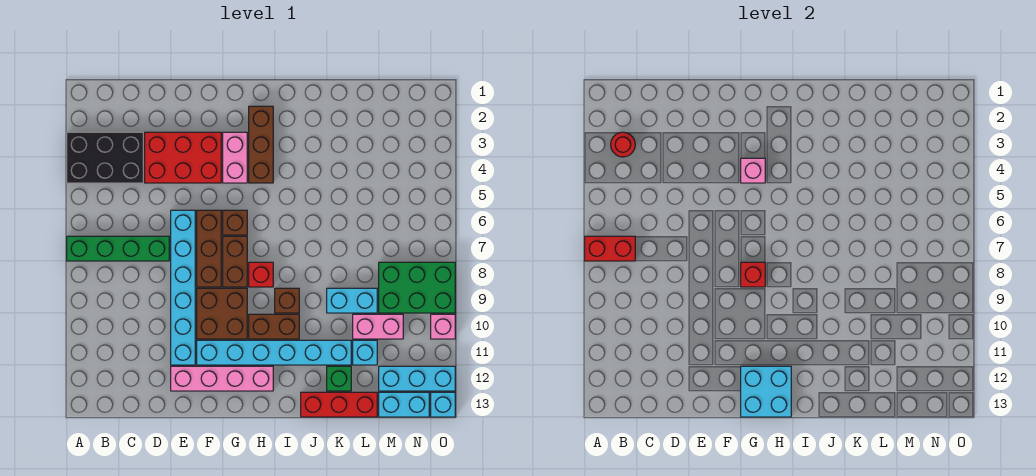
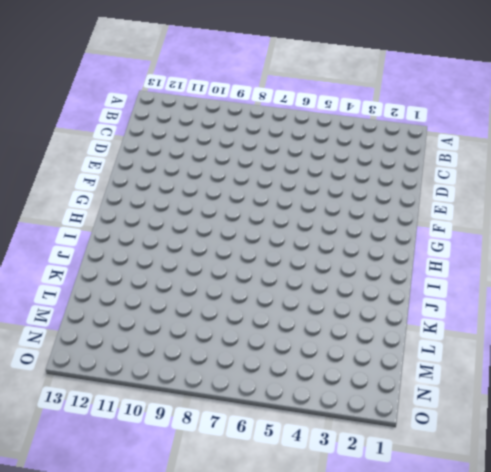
none -> black 2x3 brick [67,132,143,183]
none -> green 1x4 brick [67,236,169,261]
none -> red 2x3 brick [145,132,221,183]
none -> cyan 1x6 brick [171,210,195,365]

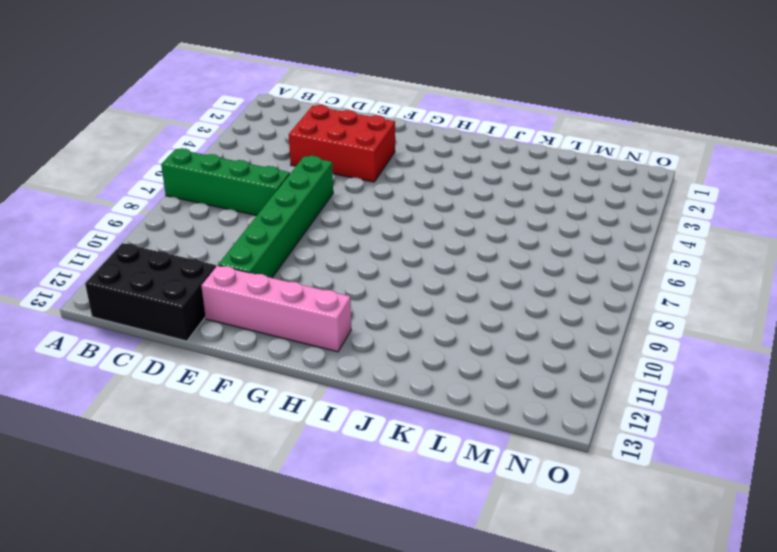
black 2x3 brick [85,243,216,341] -> black 2x3 brick moved to [67,132,143,183]
green 1x6 brick [218,156,333,278] -> cyan 1x6 brick [171,210,195,365]
none -> brown 1x3 brick [197,210,221,287]
none -> brown 2x2 brick [197,288,247,339]
none -> cyan 1x6 brick [197,340,351,365]
none -> pink 1x2 brick [223,132,247,183]

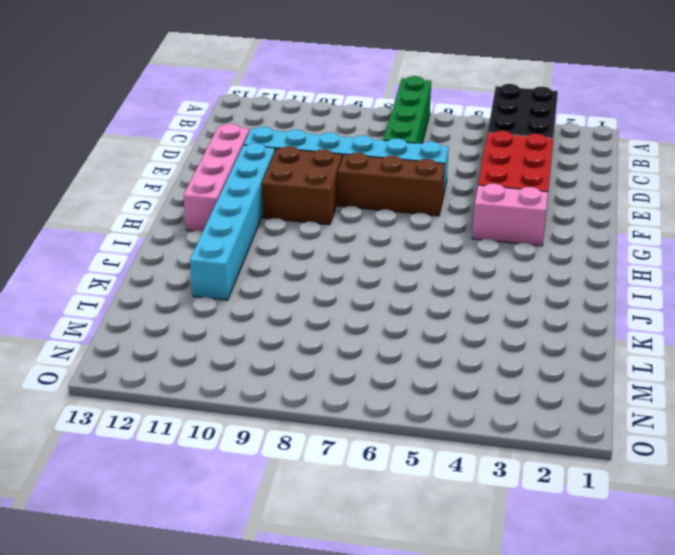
none -> brown 1x1 brick [223,210,247,235]
none -> brown 1x2 brick [223,236,247,287]
none -> brown 1x3 brick [249,106,273,183]
none -> red 1x1 brick [249,262,273,287]

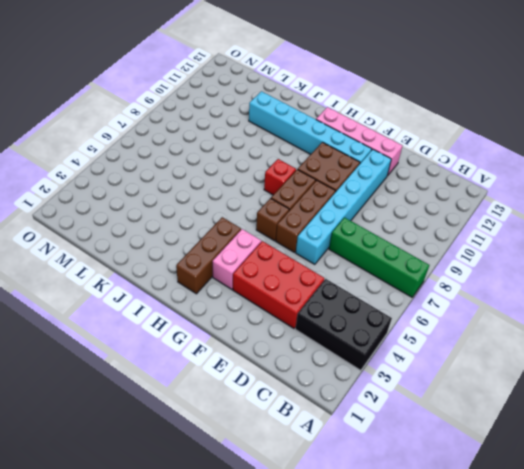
none -> brown 1x2 brick [249,314,299,339]
none -> brown 1x1 brick [275,288,299,313]
none -> red 1x3 brick [301,392,377,417]
none -> cyan 1x2 brick [327,288,377,313]

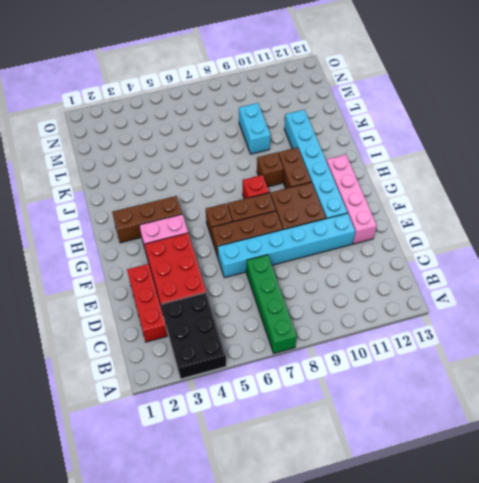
red 1x3 brick [127,264,167,342] -> red 1x3 brick moved to [301,392,377,417]
none -> green 1x1 brick [327,366,351,391]
none -> pink 1x2 brick [353,314,403,339]
none -> cyan 1x1 brick [353,340,377,365]
none -> green 2x3 brick [379,262,455,313]

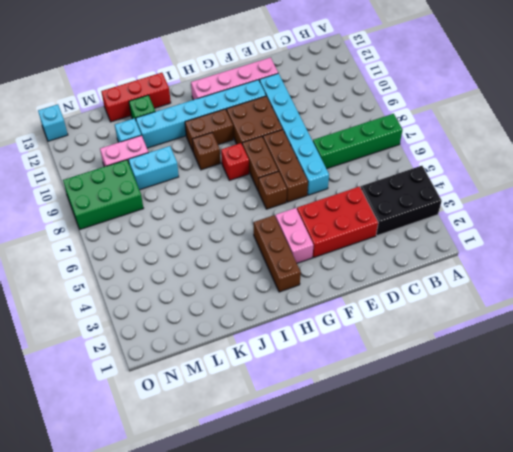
none -> cyan 1x3 brick [379,366,455,391]
none -> cyan 1x2 brick [379,392,429,417]
none -> pink 1x1 brick [431,314,455,339]
none -> red 1x2 brick [585,236,635,261]

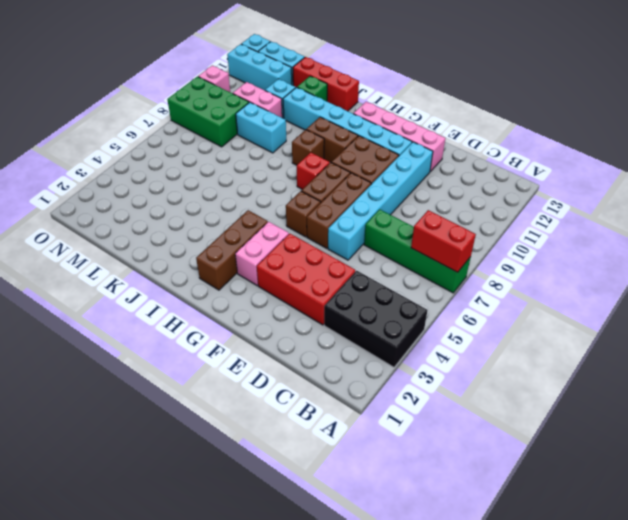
none -> red 1x1 round brick [611,132,635,157]
none -> pink 1x1 brick [741,158,765,183]
none -> red 1x1 brick [741,262,765,287]
none -> cyan 2x2 brick [741,366,791,417]

